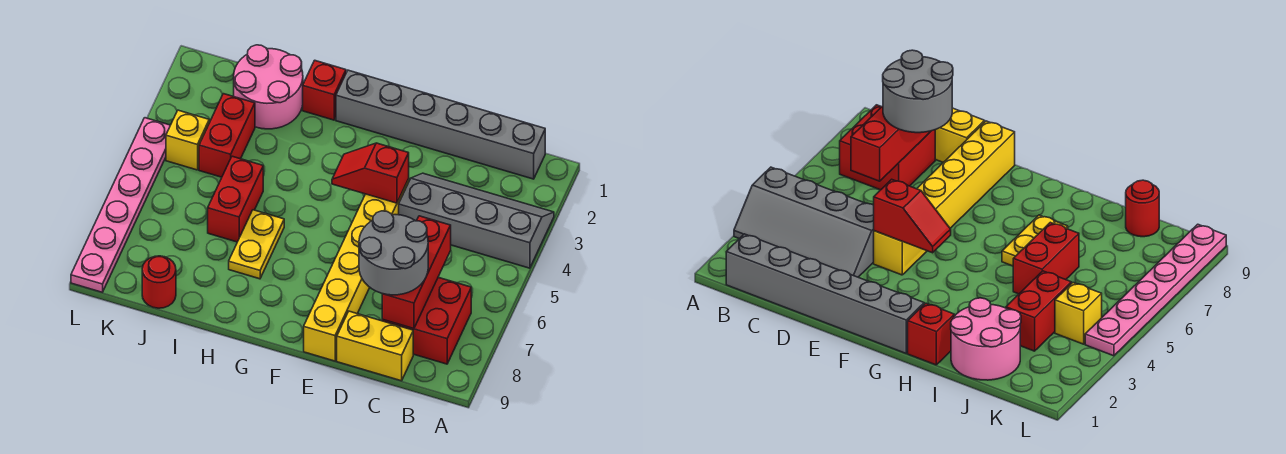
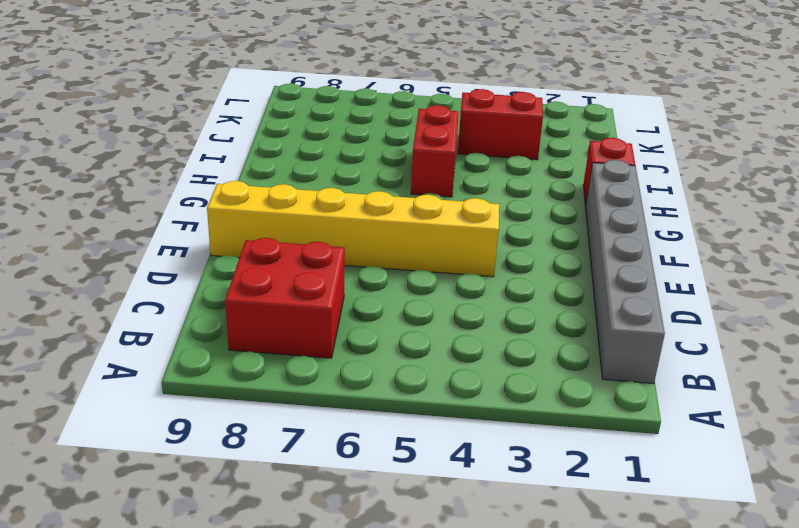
red 1x2 brick [411,105,459,197] -> red 1x2 brick turned to [208,156,263,242]
none -> grey 2x4 slope [399,173,554,268]
none -> yellow 1x2 brick [337,311,413,381]
none -> yellow 1x2 plate [229,210,284,279]

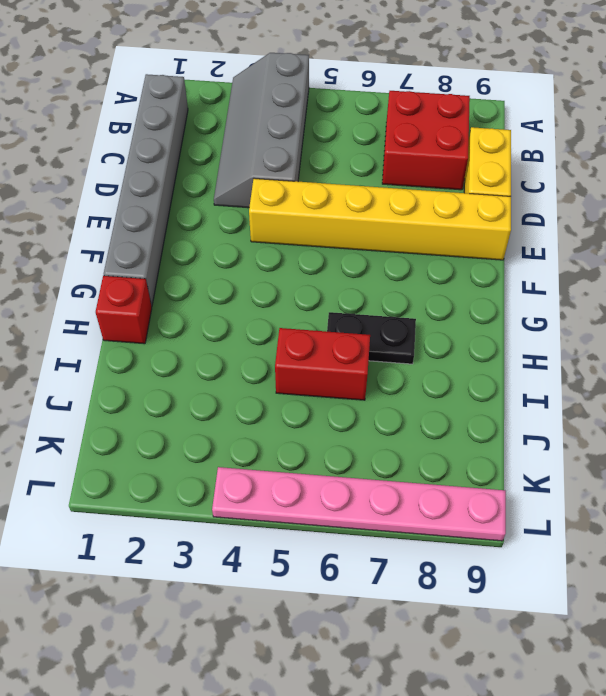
black 1x2 plate [327,312,416,364] -> yellow 1x2 plate [229,210,284,279]
none -> pink 2x2 round brick [234,45,303,129]
none -> red 1x2 brick [199,94,255,177]
none -> red 1x1 round brick [142,256,176,308]

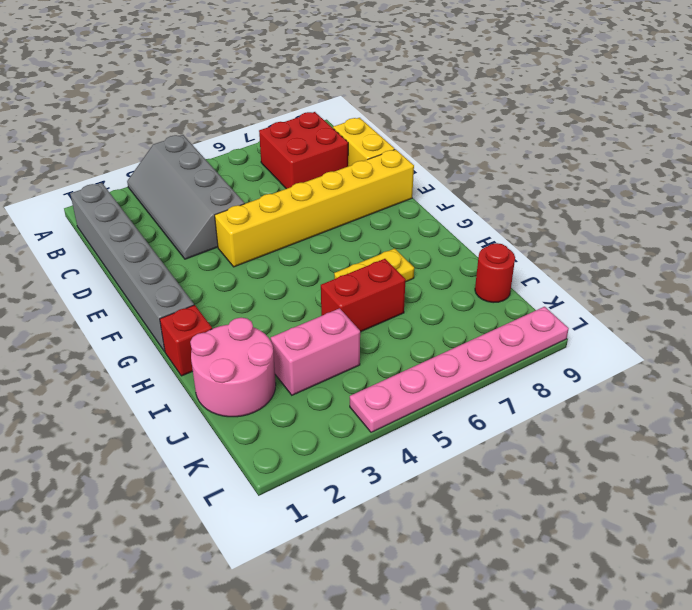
pink 1x2 brick [271,308,360,395] -> red 1x2 brick [199,94,255,177]
none -> yellow 1x1 brick [166,110,209,170]
none -> red 1x3 brick [382,216,451,329]
none -> red 1x2 slope [332,143,409,203]

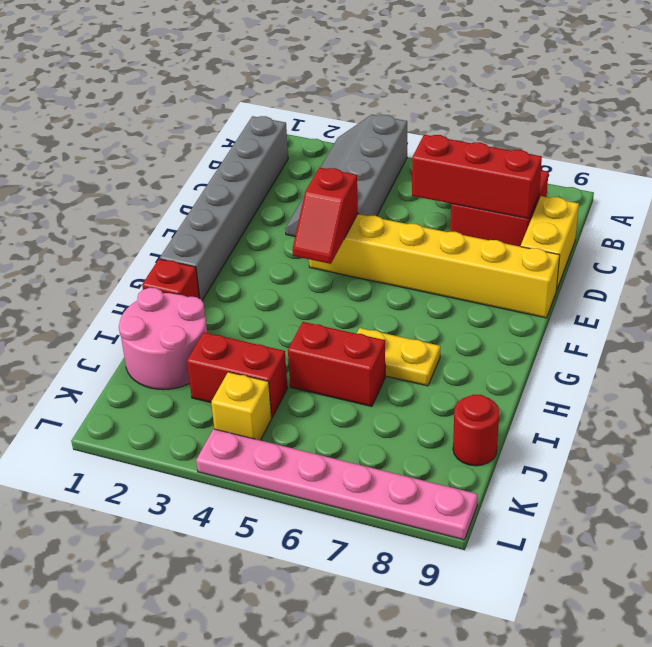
none -> grey 2x2 round brick [359,211,428,295]

